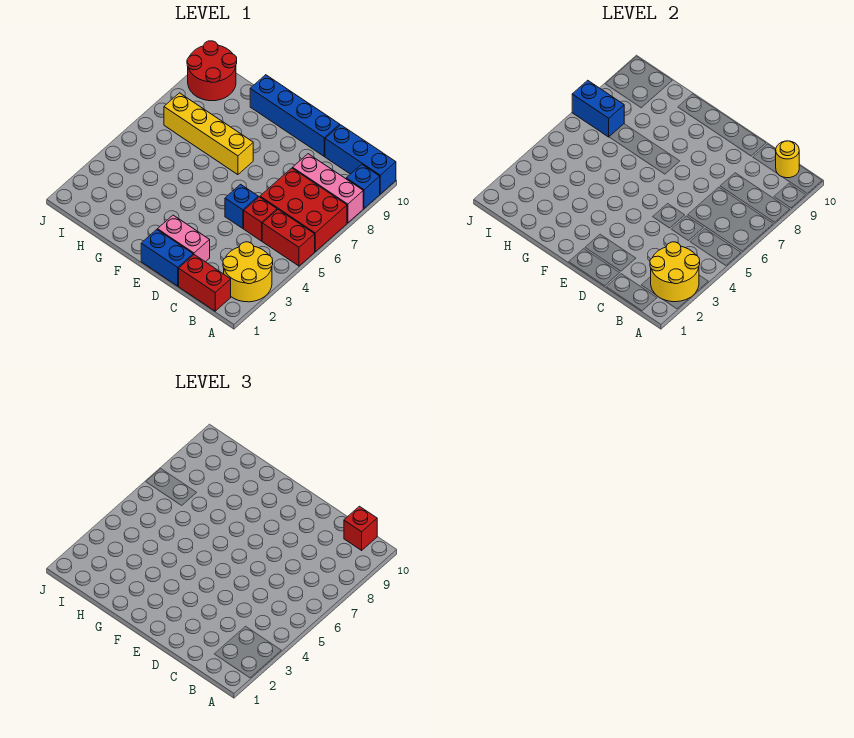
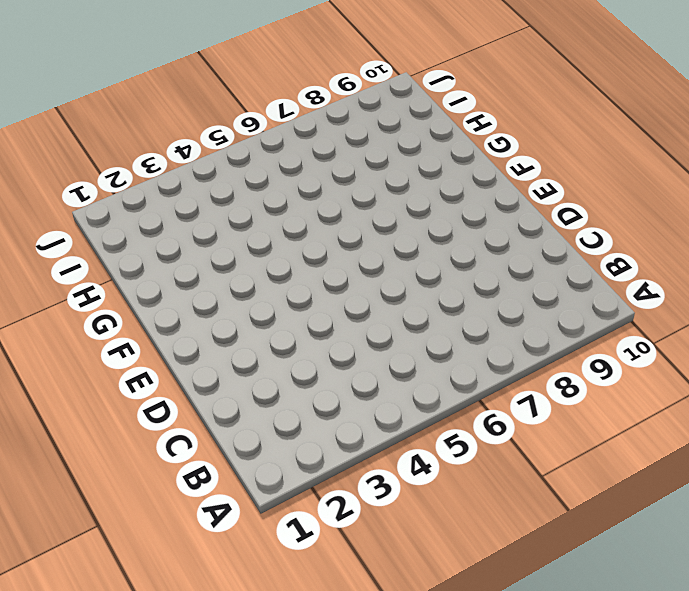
none -> yellow 2x2 round brick [223,242,273,302]
none -> red 1x2 brick [262,210,315,266]
none -> red 2x3 brick [260,168,347,251]

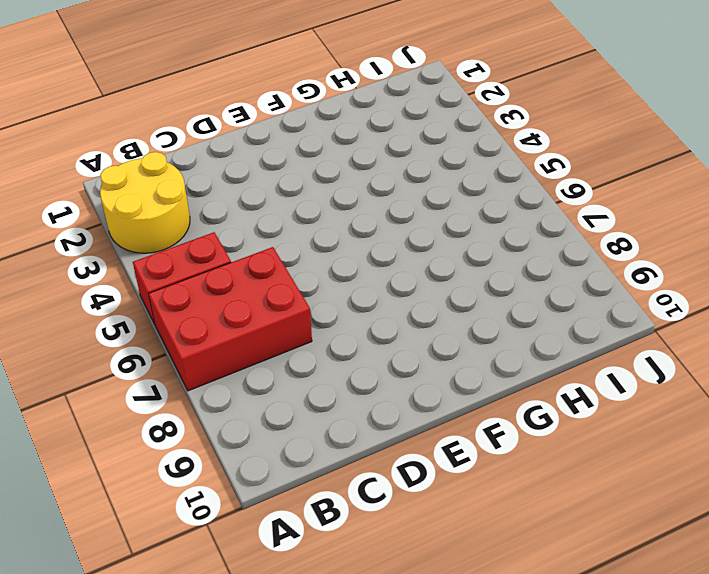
none -> pink 1x3 brick [293,154,363,223]
none -> blue 1x1 brick [346,164,380,208]
none -> blue 1x3 brick [325,125,396,194]

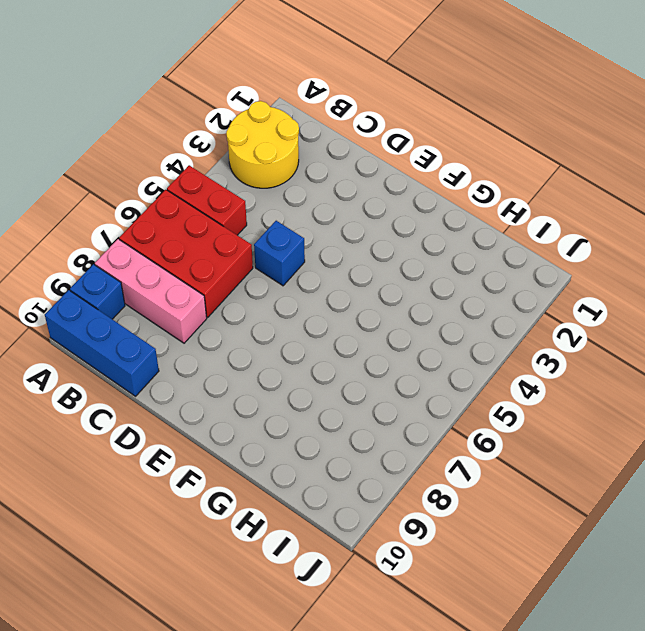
none -> red 1x2 brick [179,255,231,311]
none -> red 1x1 brick [244,197,277,241]
none -> blue 1x2 brick [141,230,193,286]

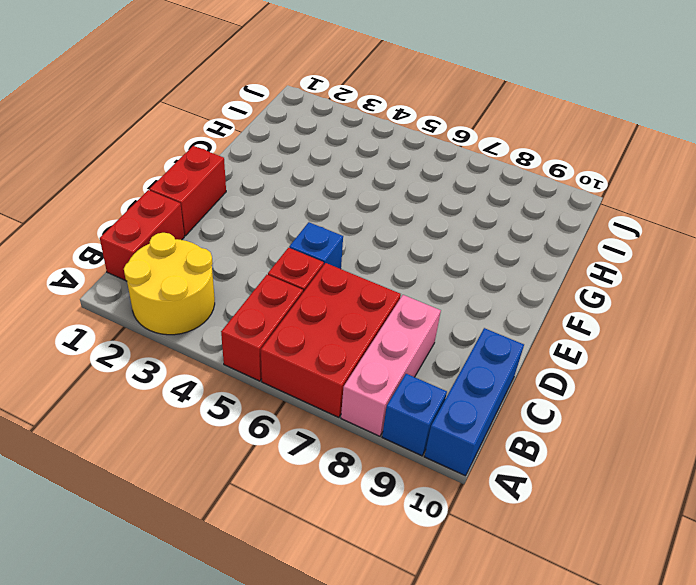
red 1x2 brick [149,146,226,236] -> blue 1x2 brick [141,230,193,286]
none -> pink 1x2 brick [157,215,210,262]
none -> blue 1x4 brick [250,75,340,156]
none -> yellow 1x4 brick [164,93,253,175]

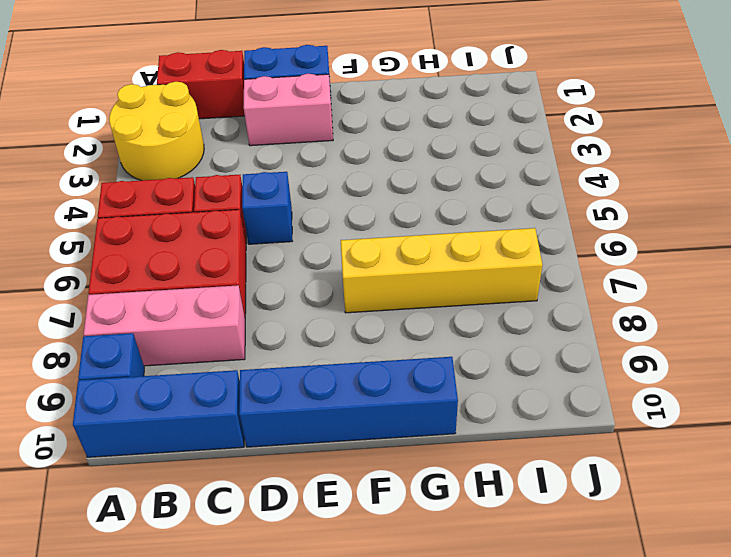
none -> red 2x2 round brick [187,41,237,101]
none -> yellow 2x2 round brick [650,242,700,302]
none -> yellow 1x1 round brick [776,141,799,178]

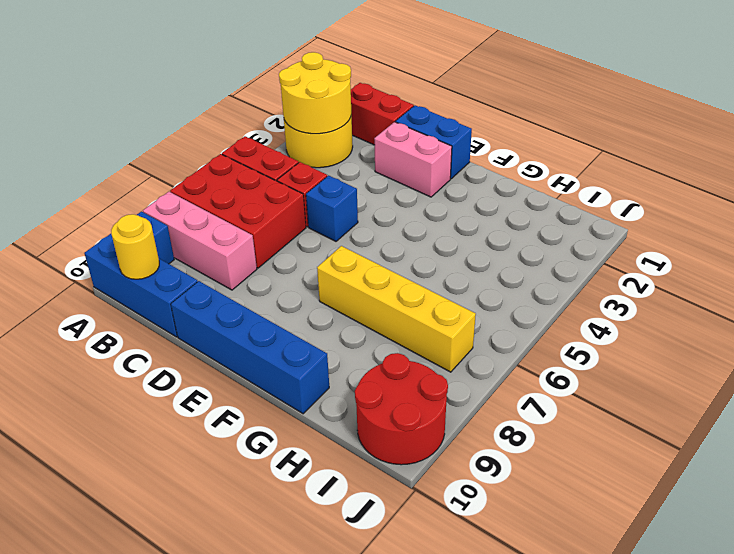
none -> blue 1x2 brick [572,80,624,137]
none -> red 1x1 brick [344,506,377,550]

